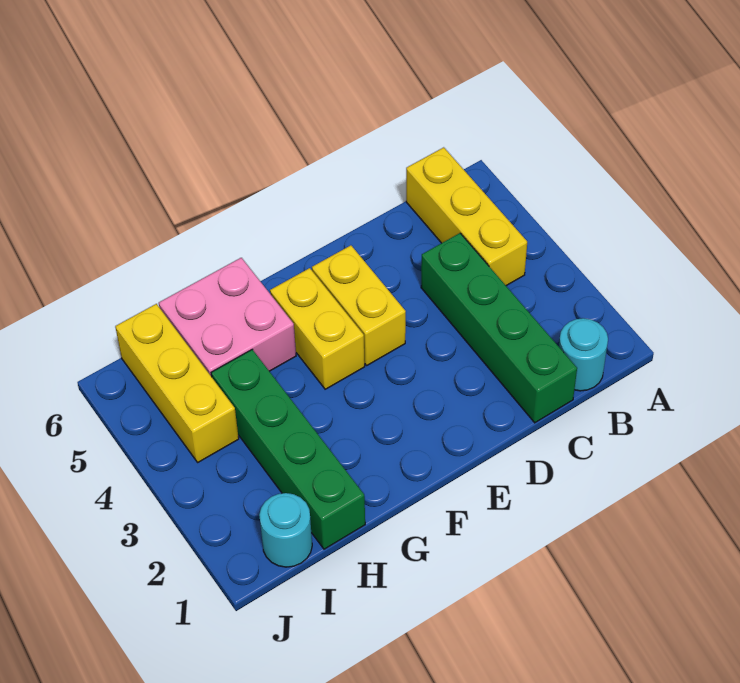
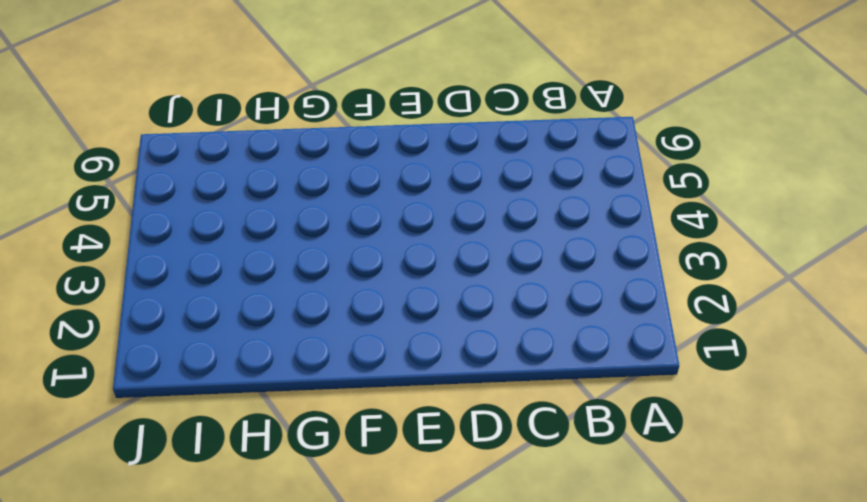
none -> cyan 1x1 round brick [559,318,608,391]
none -> yellow 1x3 brick [406,147,527,286]

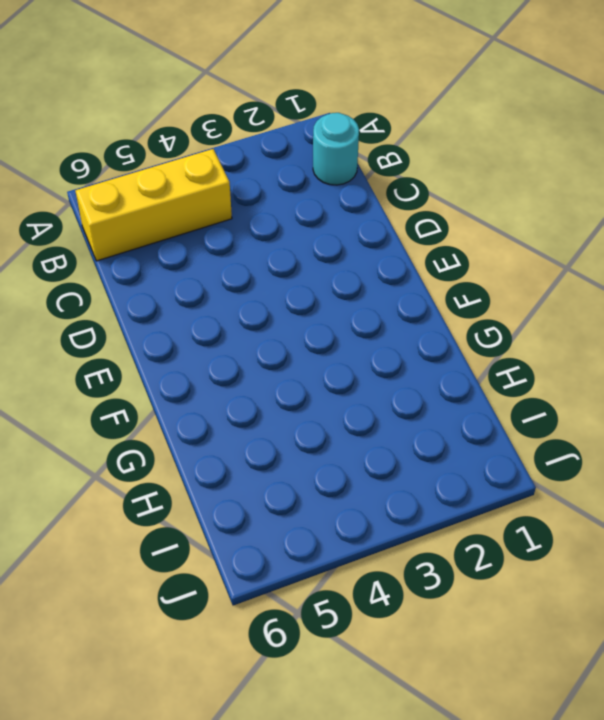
none -> green 1x4 brick [421,233,577,423]
none -> yellow 1x2 brick [312,245,406,365]

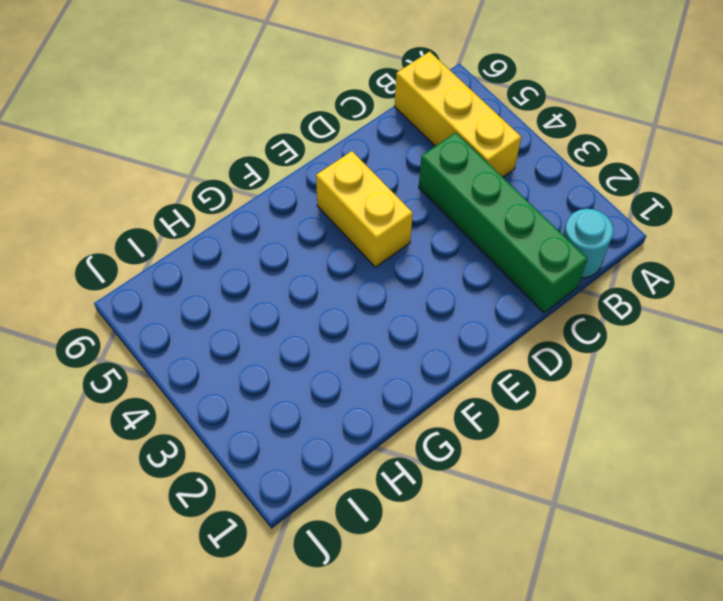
none -> yellow 1x2 brick [270,268,365,389]
none -> pink 2x2 brick [159,258,296,377]

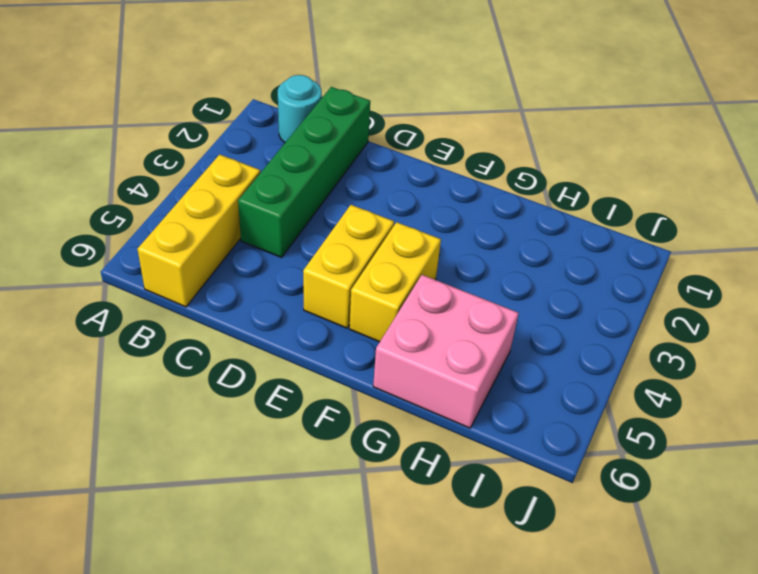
none -> green 1x4 brick [211,350,365,549]
none -> cyan 1x1 round brick [259,493,312,567]

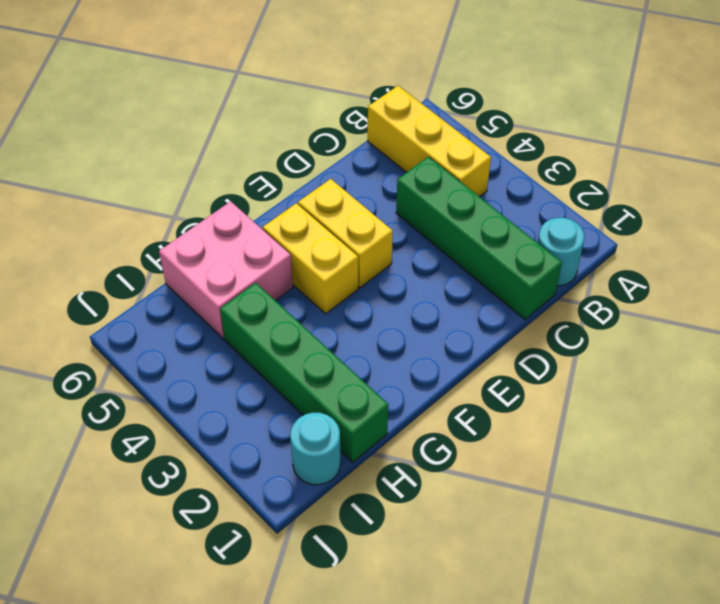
none -> yellow 1x3 brick [115,304,239,462]

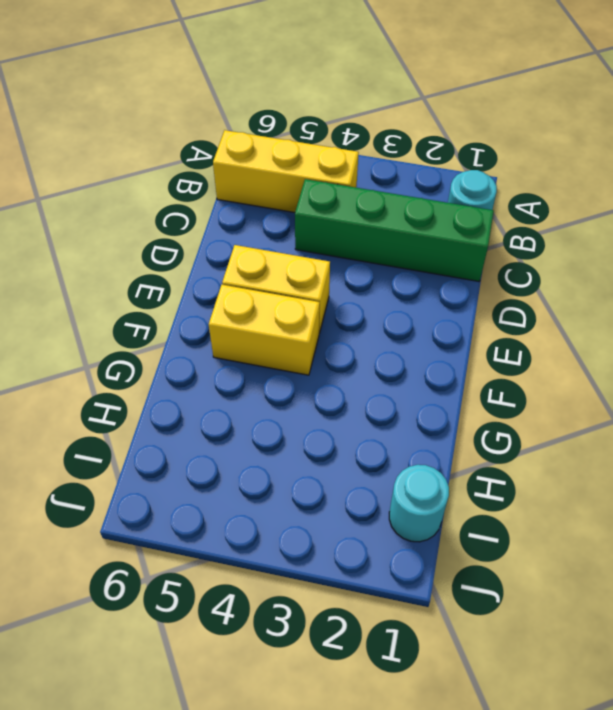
none -> pink 2x2 brick [159,258,296,377]
none -> green 1x4 brick [211,350,365,549]

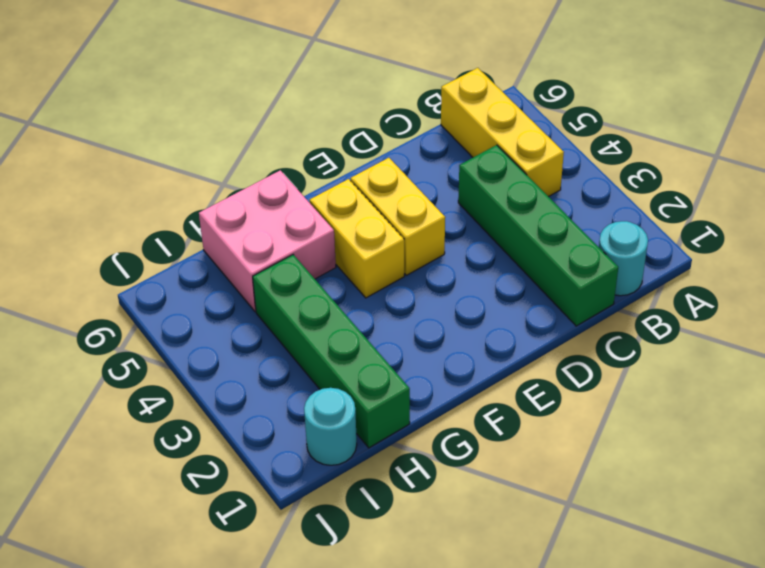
none -> yellow 1x3 brick [115,304,239,462]

